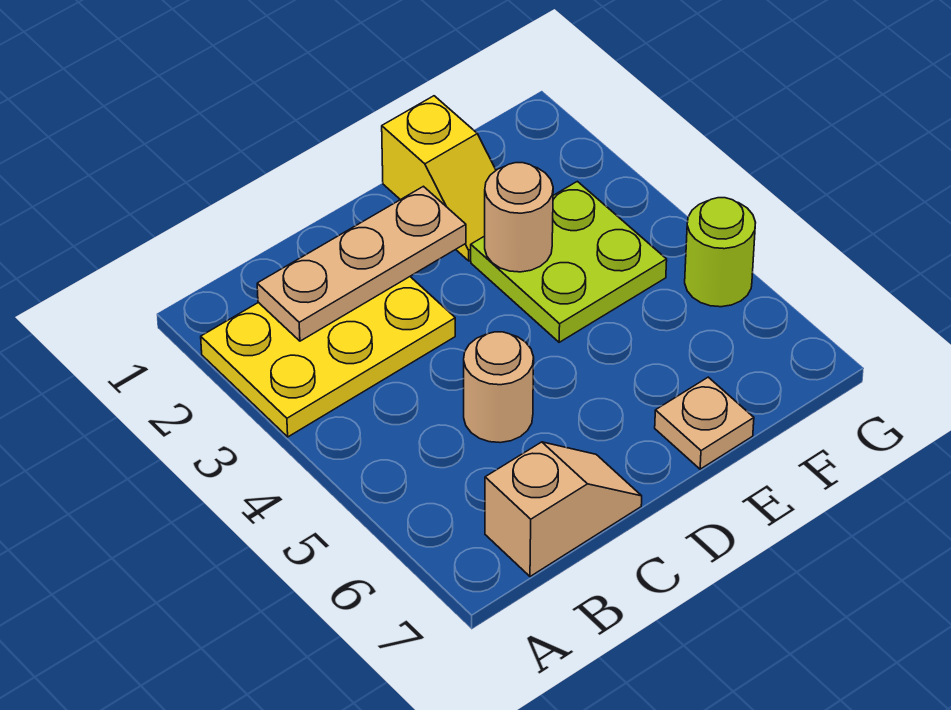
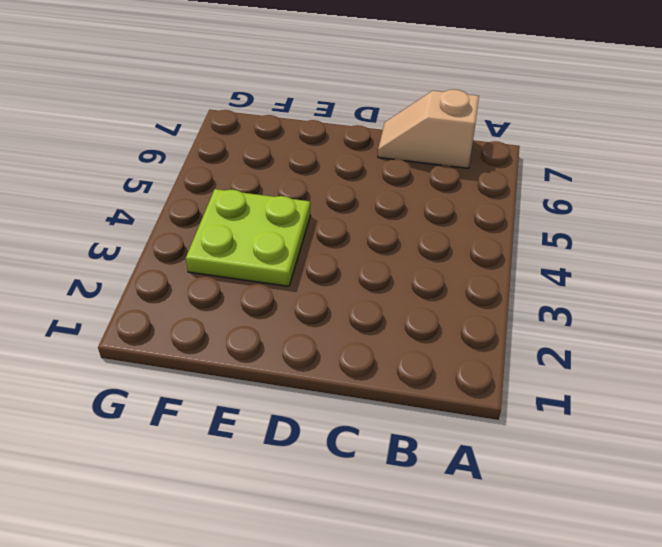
none -> yellow 2x3 plate [201,277,455,437]
none -> tan 1x1 round brick [464,332,534,443]

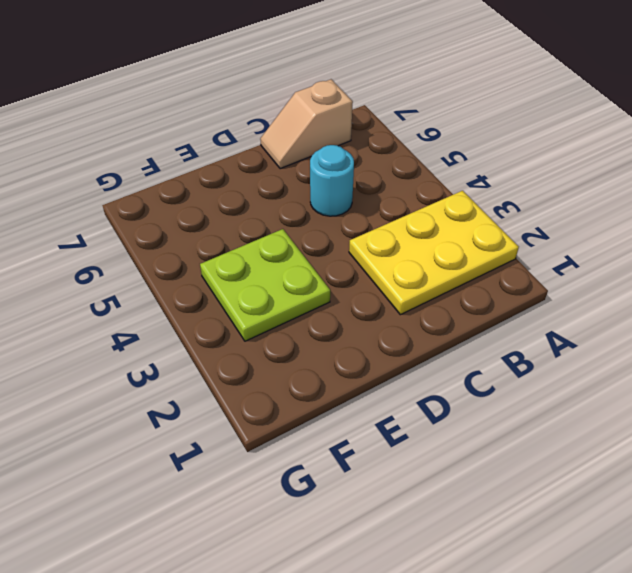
cyan 1x1 round brick [310,145,354,216] -> tan 1x1 round brick [464,332,534,443]
none -> yellow 1x2 slope [382,96,496,261]
none -> tan 1x1 plate [655,377,754,469]

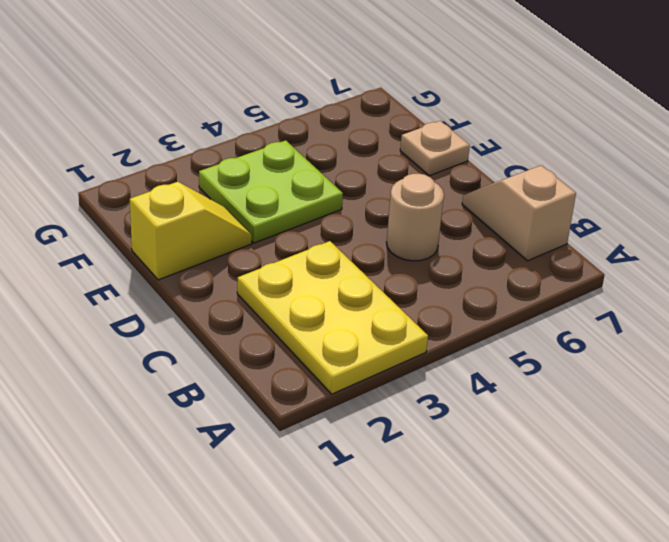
none -> lime 1x1 round brick [685,198,756,307]
none -> tan 1x3 plate [257,186,466,341]

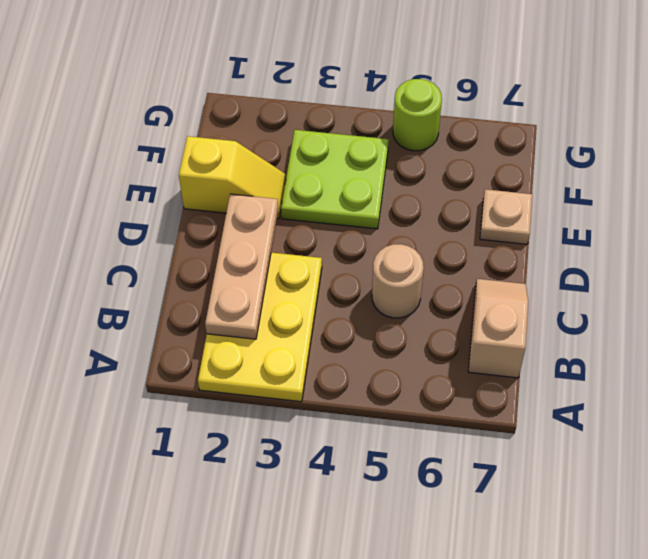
none -> tan 1x1 round brick [485,163,553,272]

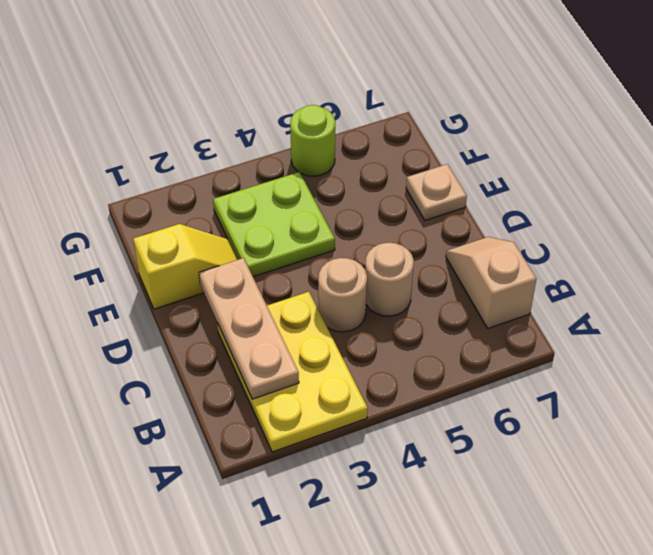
tan 1x1 round brick [318,258,367,332] -> tan 1x1 round brick moved to [485,163,553,272]

